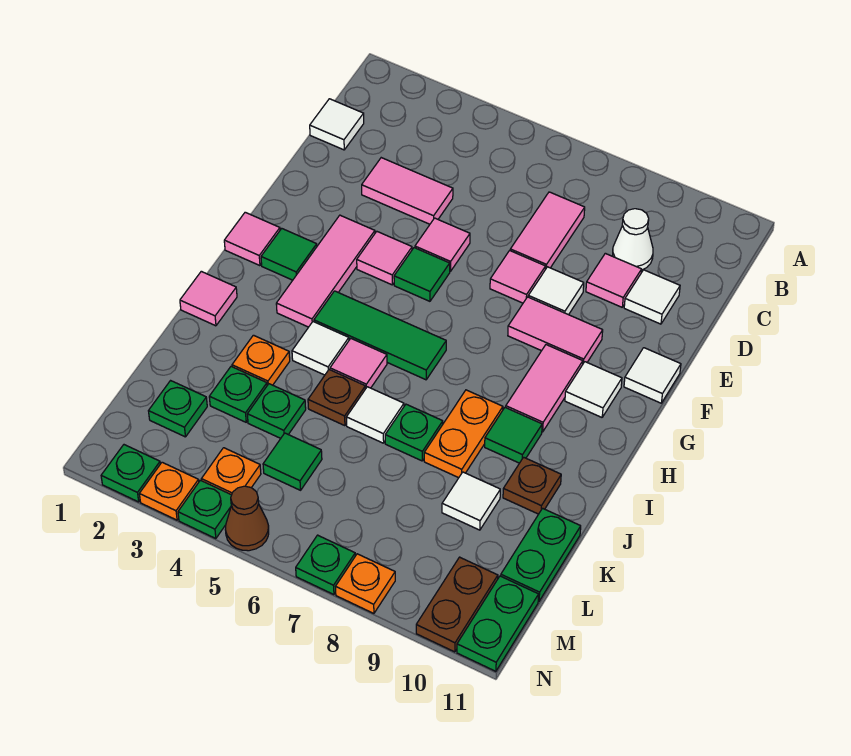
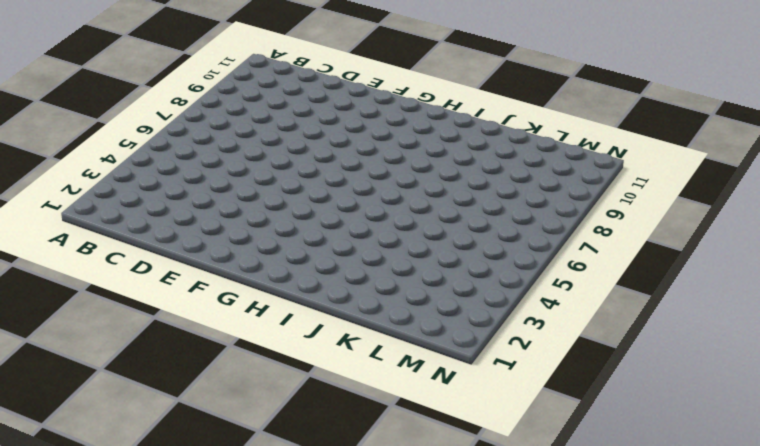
none -> white 1x1 tile [310,99,364,150]
none -> pink 1x2 tile [510,192,585,269]
none -> white 1x1 cone [613,209,653,270]
none -> pink 1x2 tile [362,158,453,224]

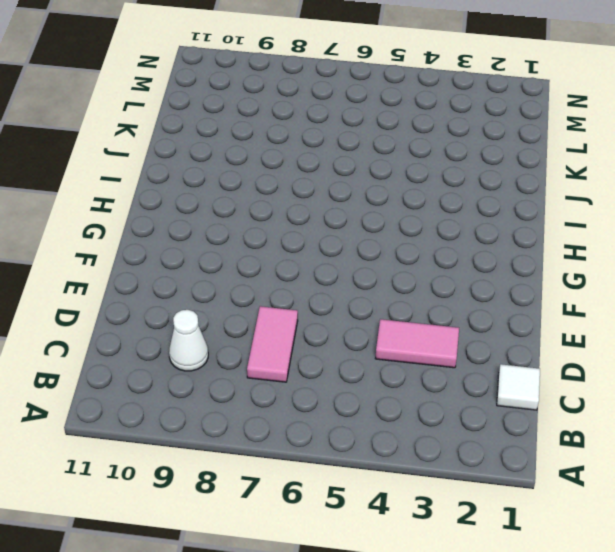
none -> pink 1x1 tile [586,253,642,307]
none -> white 1x1 tile [624,270,680,324]
none -> pink 1x1 tile [415,218,470,271]
none -> pink 1x1 tile [490,251,546,303]

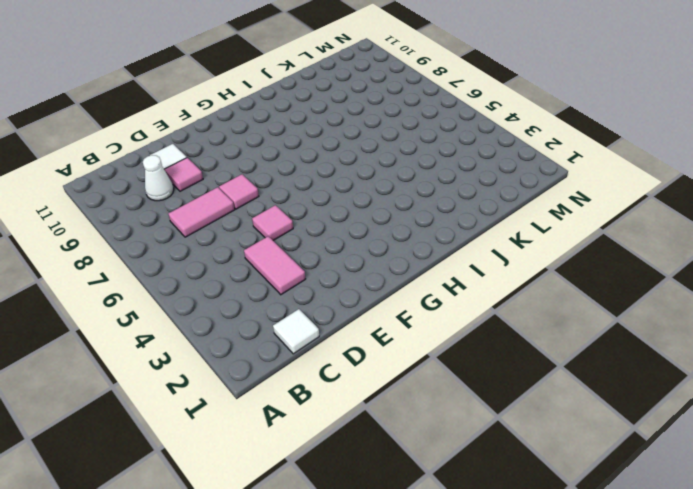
none -> white 1x1 tile [528,267,584,315]
none -> pink 1x3 tile [276,215,375,327]
none -> pink 1x1 tile [357,232,412,285]
none -> green 1x1 tile [394,248,450,301]

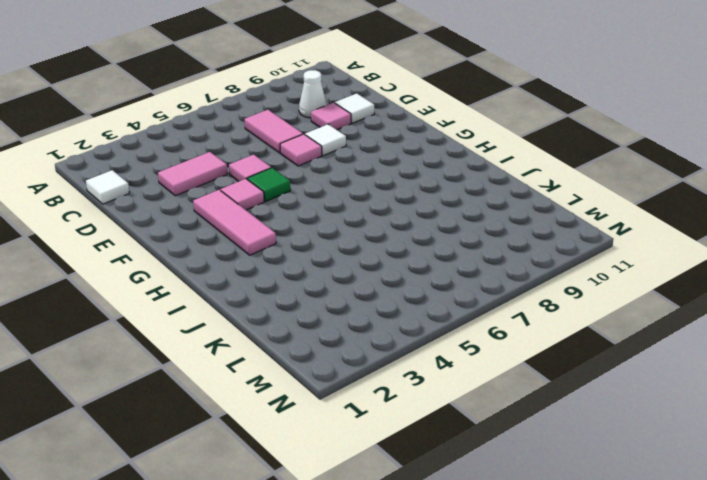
none -> pink 1x2 tile [508,297,603,363]
none -> white 1x1 tile [624,348,681,403]
none -> pink 1x1 tile [224,212,280,266]
none -> green 1x1 tile [261,229,317,280]

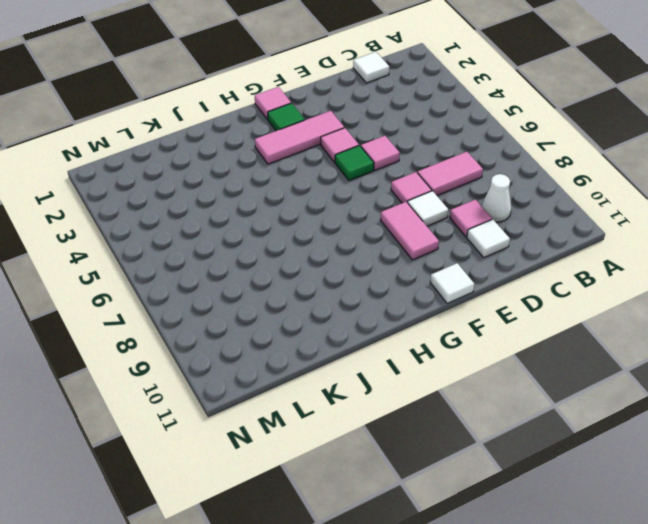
none -> pink 1x2 tile [362,158,453,224]
none -> pink 1x2 tile [506,345,583,432]
none -> white 1x1 tile [565,362,622,417]
none -> green 1x3 tile [314,291,446,380]

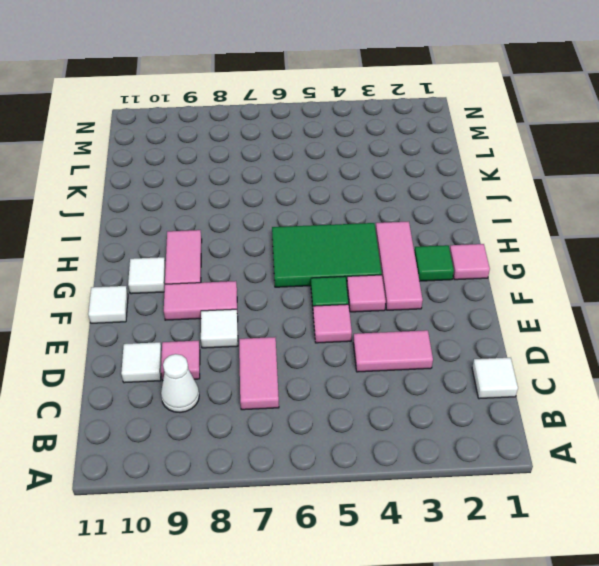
green 2x3 tile [272,223,382,287] -> green 1x3 tile [314,291,446,380]
none -> pink 1x1 tile [490,251,546,303]
none -> pink 1x1 tile [180,271,237,326]
none -> white 1x1 tile [292,322,349,375]
none -> pink 1x1 tile [330,339,387,389]

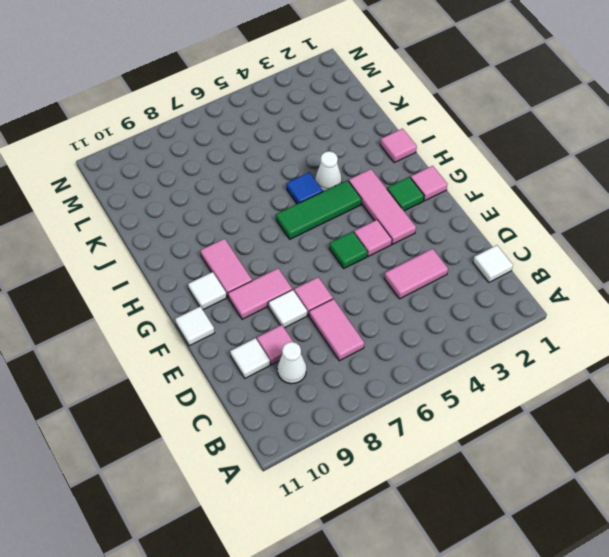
white 1x1 cone [315,151,342,192] -> white 1x1 tile [292,322,349,375]
blue 1x1 tile [286,172,323,204] -> pink 1x1 tile [330,339,387,389]
none -> pink 1x1 tile [415,218,470,271]
none -> orange 1x2 plate [424,390,503,478]
none -> green 1x1 tile [485,407,542,463]
none -> orange 1x1 plate [232,335,290,385]

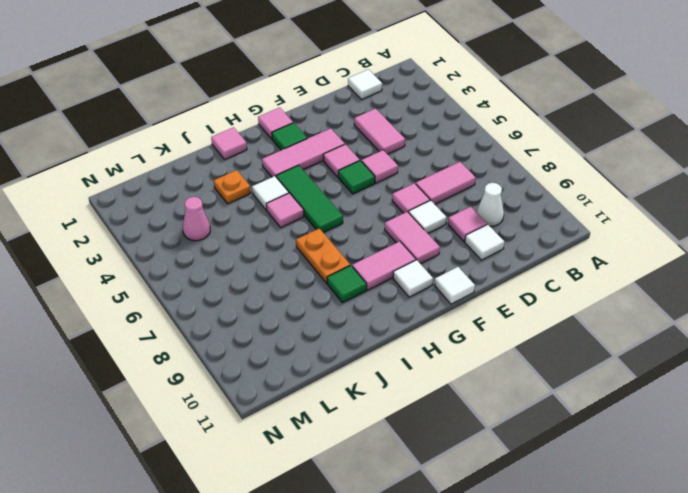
orange 1x2 plate [296,228,350,283] -> orange 1x2 plate turned to [424,390,503,478]
pink 1x1 cone [183,197,210,241] -> none
none -> brown 1x1 plate [308,370,365,426]
none -> white 1x1 tile [346,387,404,443]
none -> green 1x1 plate [385,404,443,461]
none -> brown 1x1 plate [503,457,561,514]

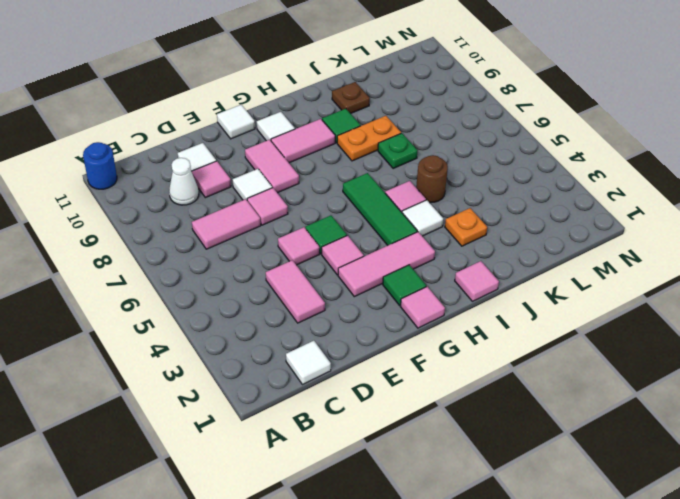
blue 1x1 round brick [83,142,117,189] -> none
brown 1x1 round brick [416,155,448,203] -> brown 1x1 plate [308,370,365,426]
none -> white 1x1 tile [346,387,404,443]
none -> green 1x1 plate [209,367,267,422]
none -> green 1x1 plate [247,384,306,438]
none -> white 1x1 tile [442,472,500,530]

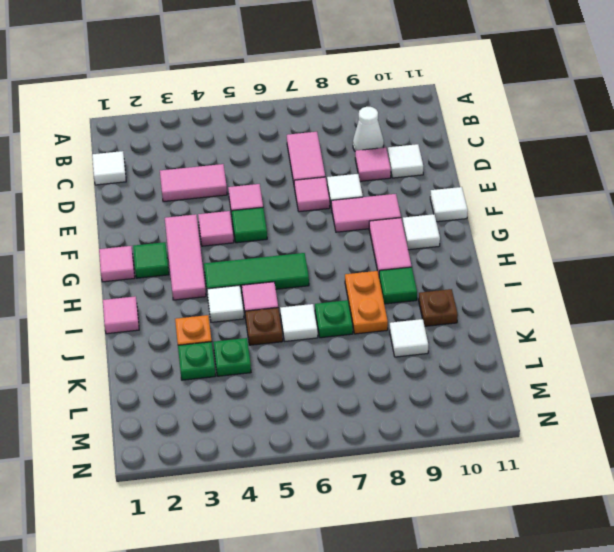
none -> green 1x2 plate [501,508,581,601]
none -> green 1x1 plate [149,381,207,437]
none -> green 1x1 tile [263,433,322,490]
none -> orange 1x1 plate [202,448,261,495]

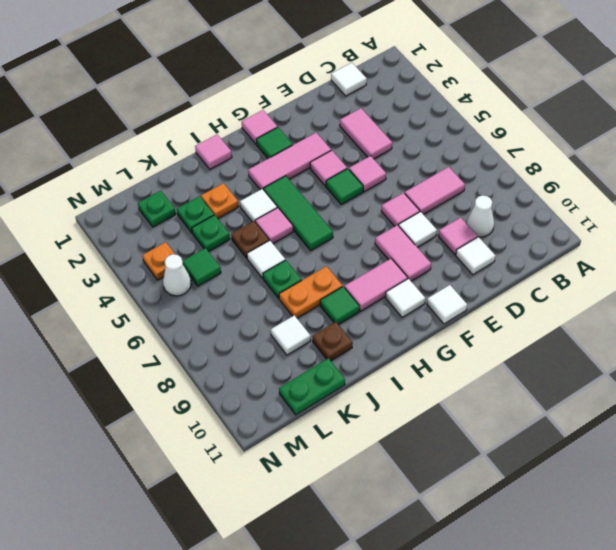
white 1x1 cone [163,254,191,296] -> none
none -> brown 1x2 plate [416,557,498,652]
none -> green 1x2 plate [457,576,539,671]
none -> green 1x1 plate [101,445,160,502]
none -> orange 1x1 plate [139,462,199,520]

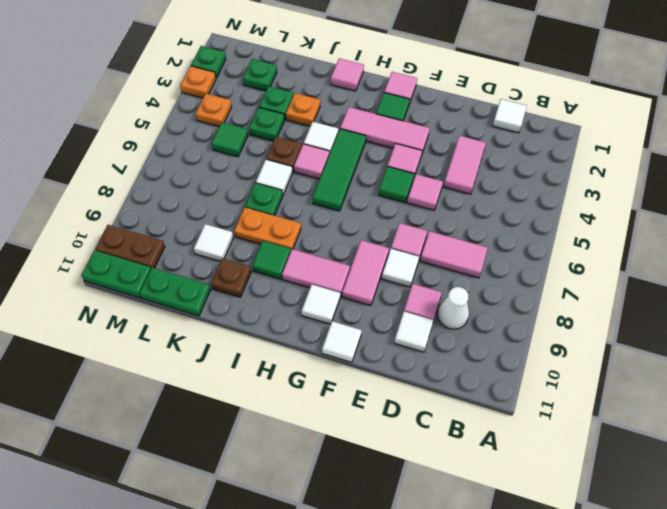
none -> green 1x1 plate [178,480,232,539]
none -> brown 1x1 cone [225,486,269,551]
none -> green 1x1 plate [296,535,355,595]
none -> orange 1x1 plate [336,554,395,613]

